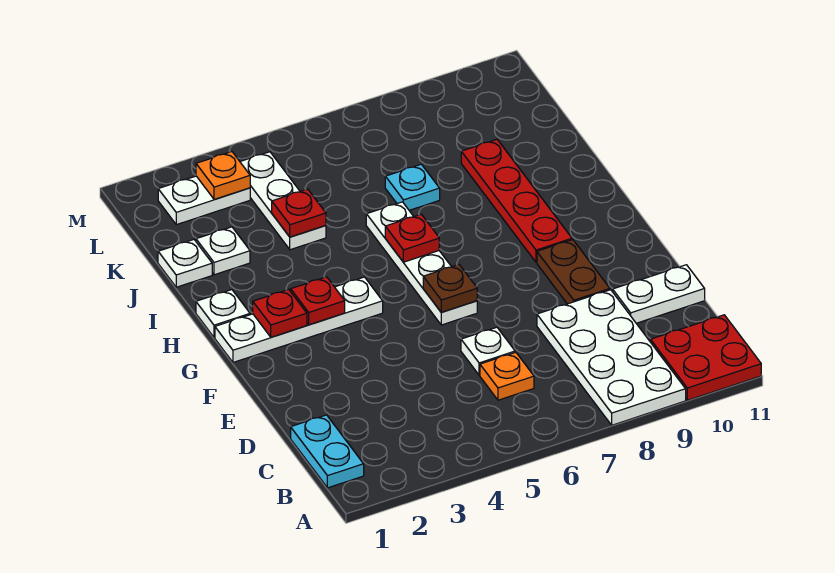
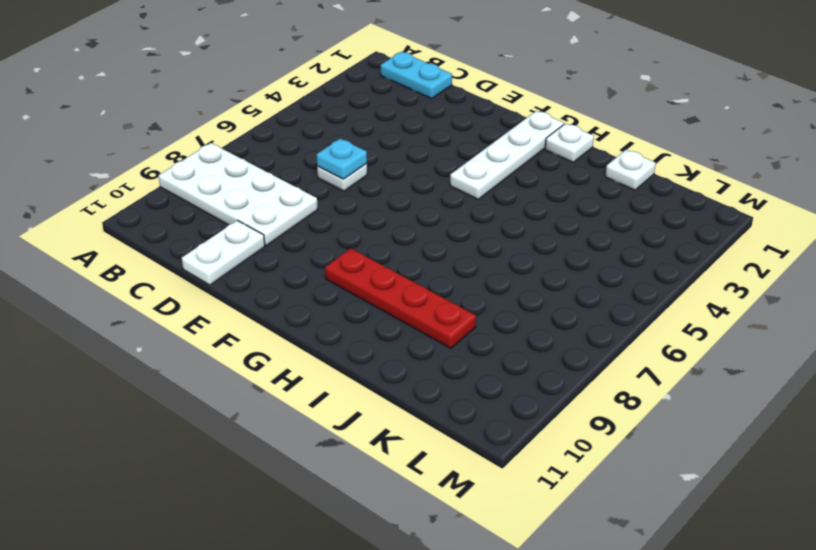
cyan 1x1 plate [317,139,367,179] -> cyan 1x1 plate moved to [385,164,440,210]
none -> red 2x2 plate [650,315,761,400]
none -> orange 1x1 plate [480,352,534,400]
none -> brown 1x2 plate [537,240,610,304]

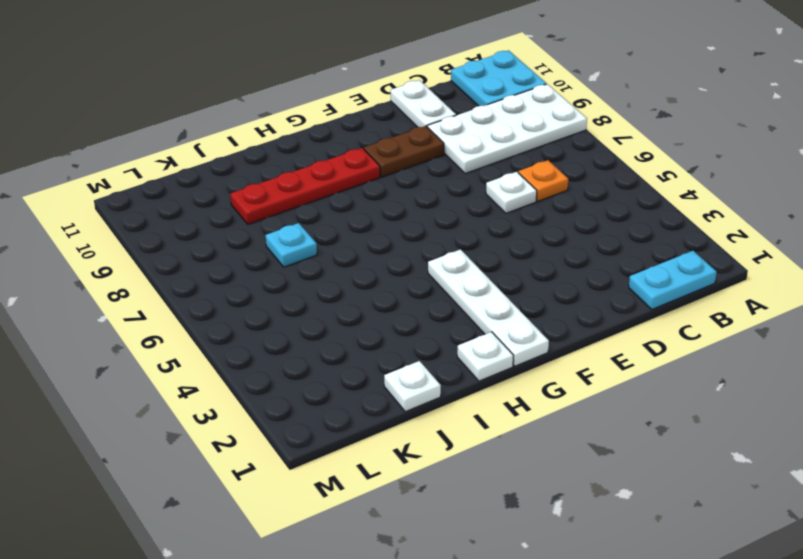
cyan 2x2 plate [451,50,546,106] -> red 2x2 plate [650,315,761,400]
none -> white 1x4 plate [366,202,477,325]
none -> white 1x1 plate [196,227,250,275]
none -> white 1x3 plate [240,152,326,250]

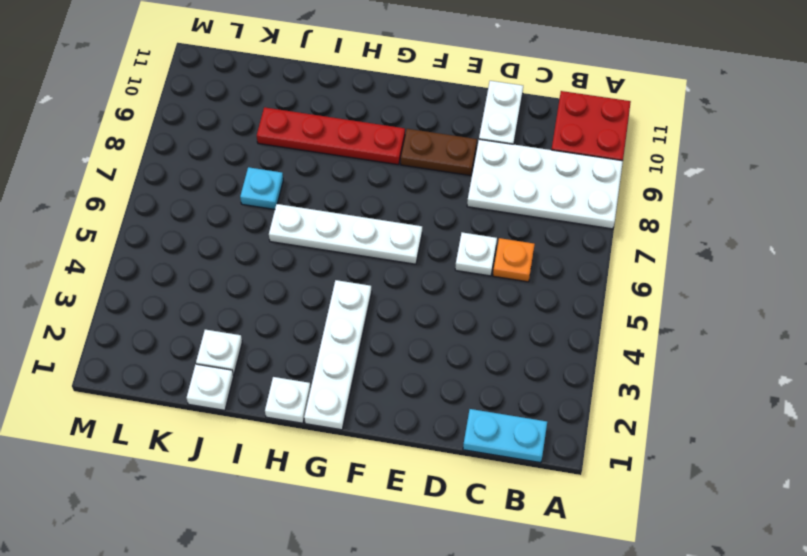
none -> white 1x3 plate [240,152,326,250]
none -> white 1x2 plate [158,176,250,225]
none -> brown 1x1 plate [423,265,477,312]

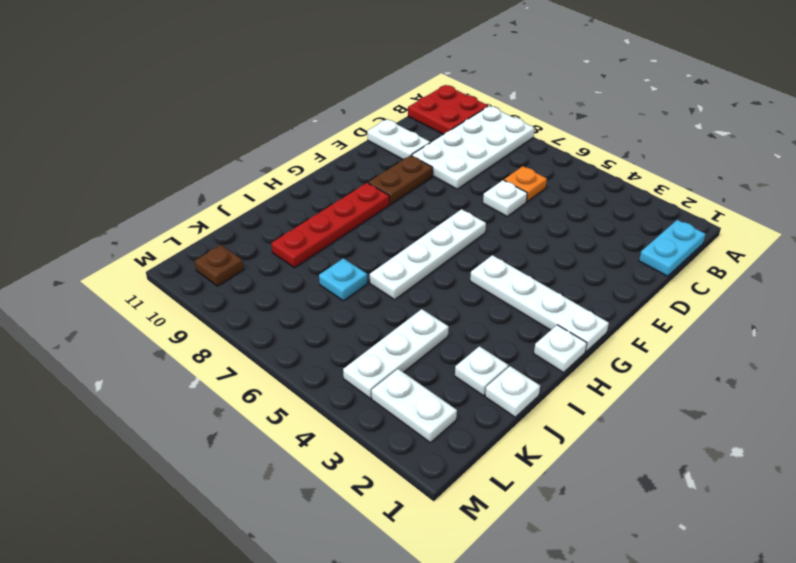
brown 1x1 plate [195,245,244,286] -> brown 1x1 plate moved to [423,265,477,312]
none -> red 1x1 plate [253,289,307,337]
none -> red 1x1 plate [291,277,345,325]
none -> red 1x1 plate [385,214,439,262]

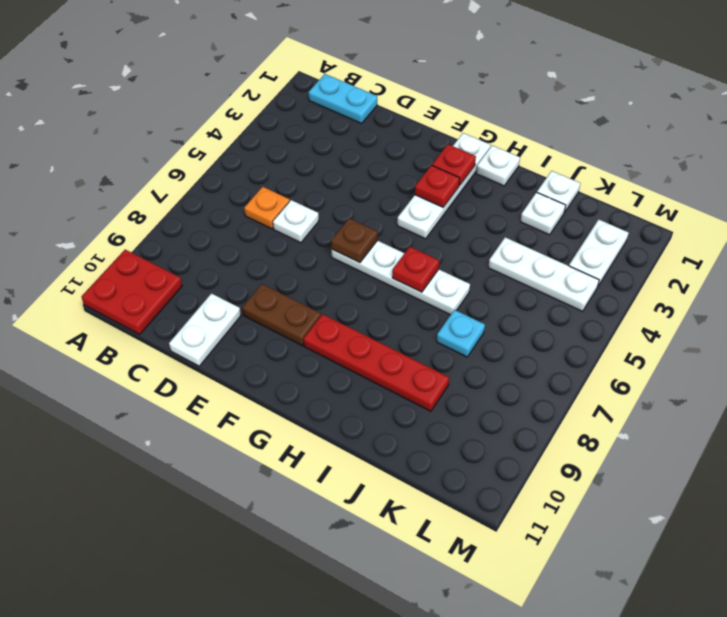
none -> white 2x4 plate [537,290,686,425]
none -> red 1x1 plate [272,189,326,237]
none -> orange 1x1 plate [196,152,250,200]

